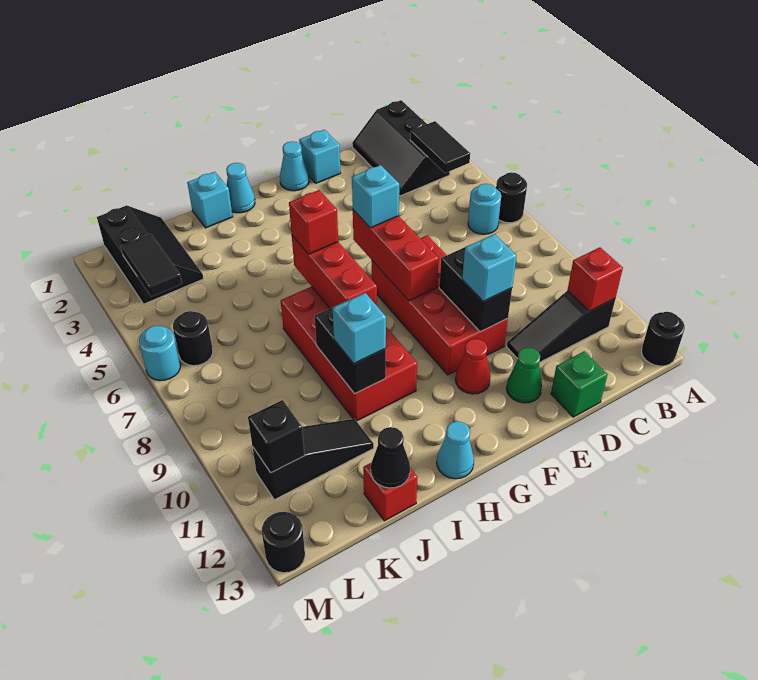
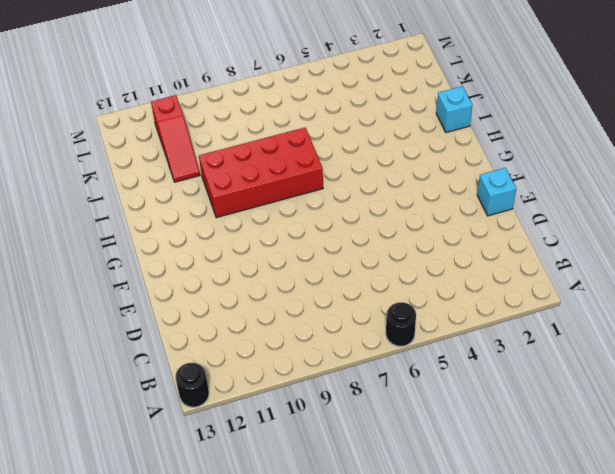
red 1x3 slope [151,95,200,182] -> black 1x3 slope [253,419,374,500]
none -> black 2x3 slope [352,100,450,196]
none -> cyan 1x1 round brick [468,184,501,234]
none -> black 1x3 slope [507,291,615,363]
none -> green 1x1 brick [551,351,607,417]

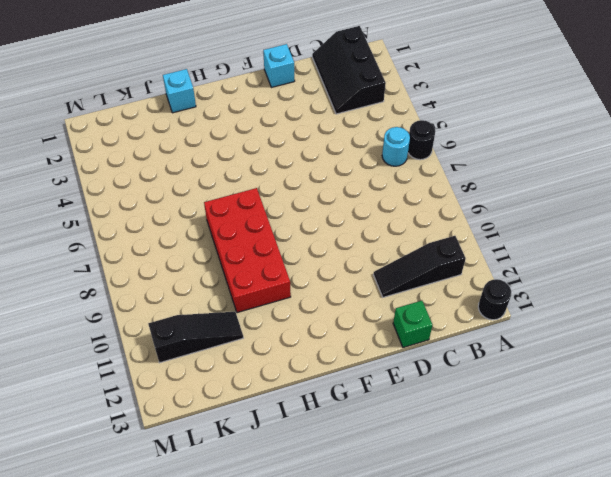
none -> red 2x4 brick [371,235,508,375]
none -> green 1x1 cone [506,347,542,403]
none -> cyan 1x1 cone [280,141,309,191]
none -> red 1x1 cone [455,339,491,394]

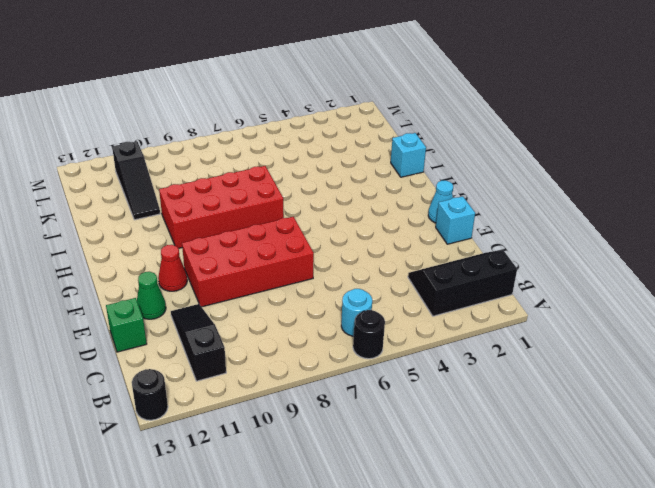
none -> cyan 1x1 cone [226,163,255,213]
none -> cyan 1x1 cone [437,421,474,479]
none -> red 1x1 brick [363,463,417,521]
none -> black 2x3 slope [97,205,204,304]

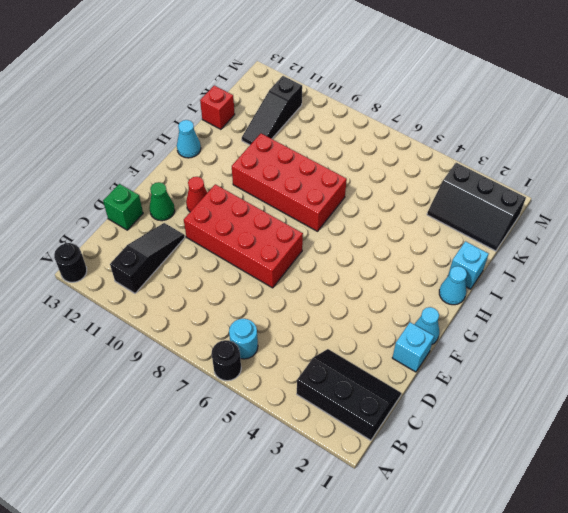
none -> black 1x1 round brick [173,311,213,366]
none -> cyan 1x1 round brick [139,326,180,380]
none -> black 1x1 round brick [262,512,305,573]
none -> black 1x2 tile [410,121,470,173]

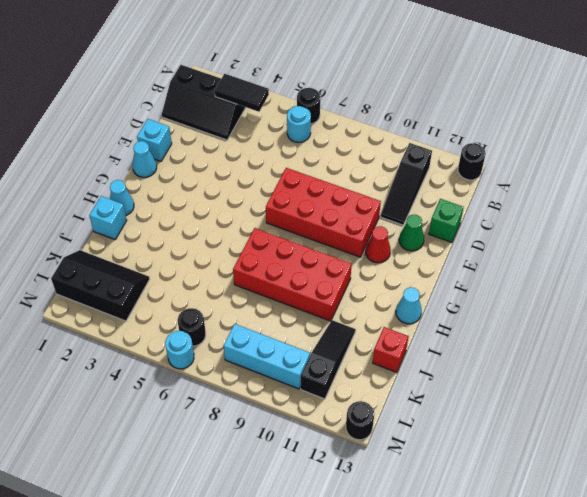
cyan 1x3 brick [224,324,310,389] -> none
none -> red 1x1 brick [567,247,623,311]
none -> black 1x2 brick [439,247,512,332]
none -> red 1x3 brick [353,210,439,301]
none -> red 1x3 brick [292,236,377,308]

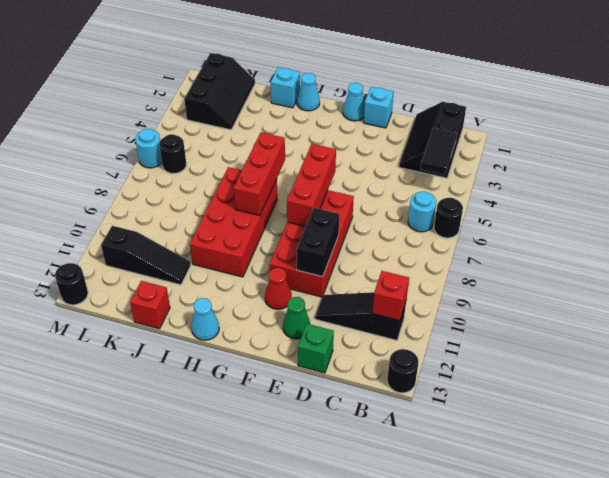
none -> black 1x2 brick [314,302,386,394]
none -> black 1x1 cone [371,427,410,488]
none -> black 1x2 tile [121,234,182,297]
none -> black 1x1 brick [248,400,305,473]

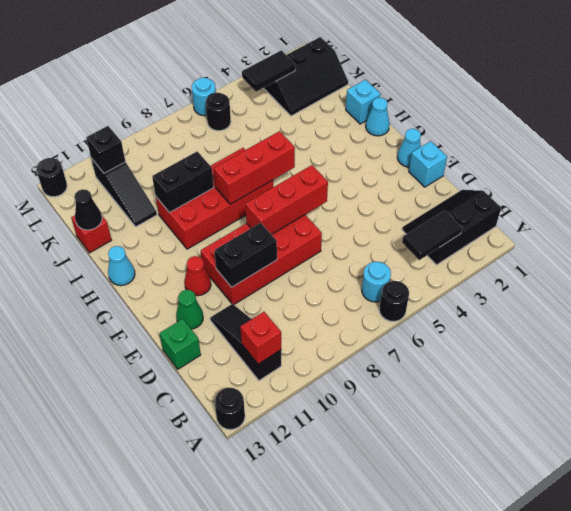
none -> cyan 1x1 brick [462,234,516,301]
none -> cyan 1x1 brick [352,165,399,228]
none -> red 1x1 brick [289,190,338,254]
none -> cyan 1x1 brick [333,293,386,364]

